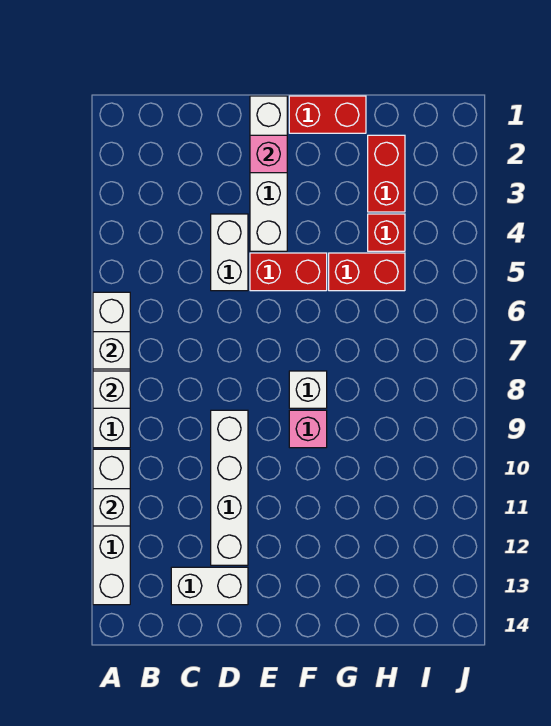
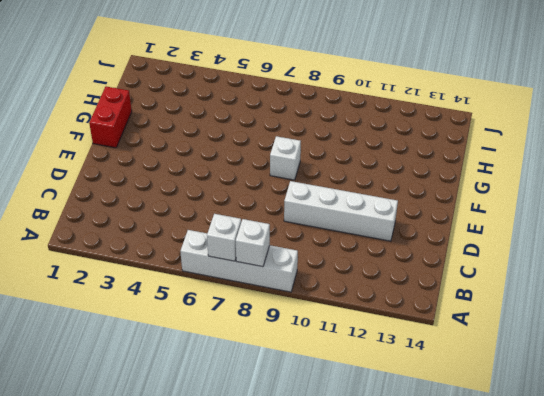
none -> white 1x4 brick [93,449,130,605]
none -> white 1x2 brick [171,567,248,605]
none -> white 1x2 brick [211,214,248,291]

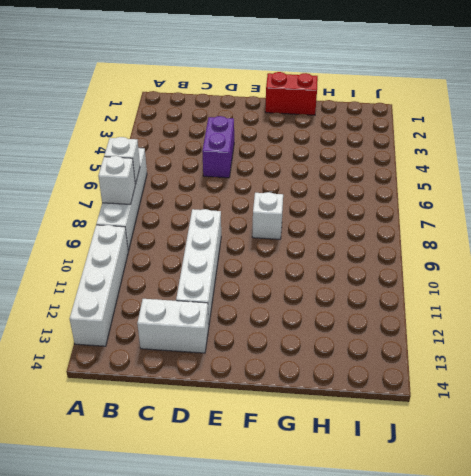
purple 1x2 brick [202,116,234,178] -> white 1x2 brick [211,214,248,291]
none -> white 1x4 brick [250,96,287,251]
none -> red 1x2 brick [250,253,327,291]
none -> pink 1x1 brick [289,410,327,448]

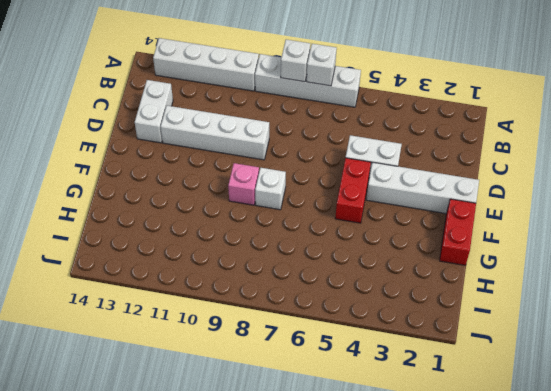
none -> red 1x2 brick [329,253,405,291]
none -> red 1x2 brick [368,135,405,212]
none -> red 1x1 brick [368,214,405,251]

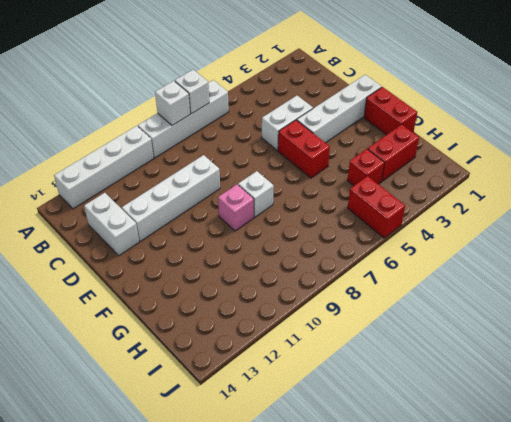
red 1x2 brick [348,176,405,238] -> red 1x2 brick moved to [329,253,405,291]
none -> white 1x1 brick [93,489,130,526]
none -> pink 1x1 brick [250,135,287,173]

